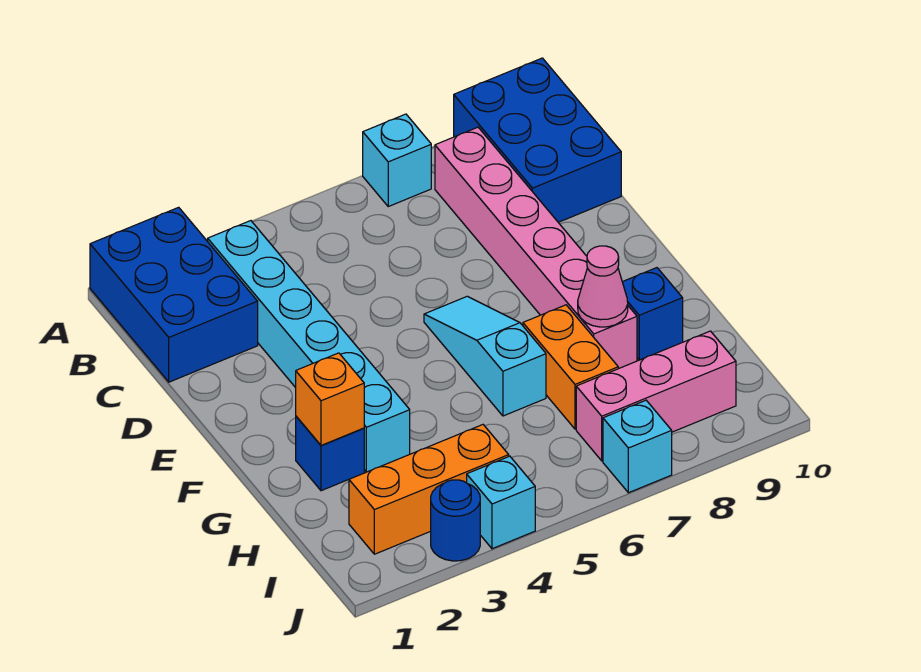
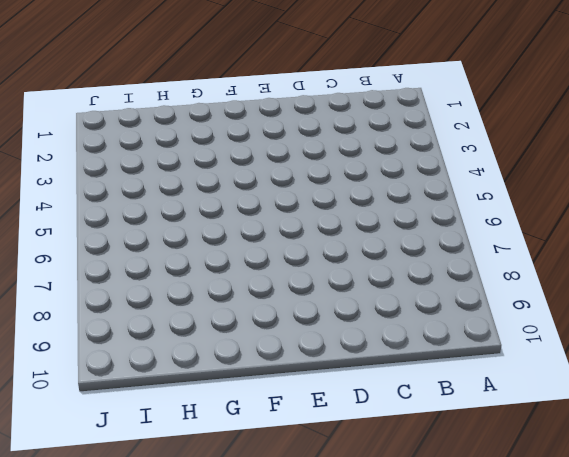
none -> blue 2x3 brick [90,207,258,382]
none -> cyan 1x1 brick [363,114,431,206]
none -> blue 2x3 brick [454,58,621,222]

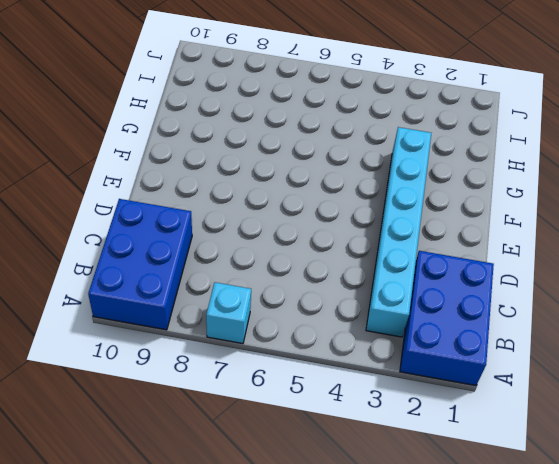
none -> pink 1x6 brick [435,127,637,369]
none -> cyan 1x3 slope [424,296,546,416]
none -> blue 1x1 brick [296,416,364,491]

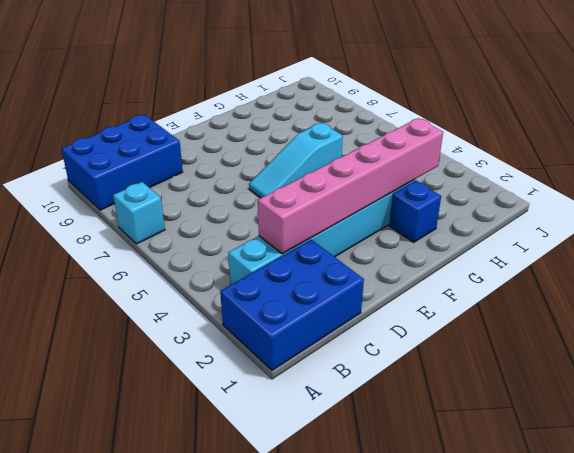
pink 1x6 brick [258,118,443,254] -> pink 1x6 brick moved to [435,127,637,369]
none -> orange 1x2 brick [523,305,618,429]
none -> blue 1x1 brick [623,268,683,360]
none -> orange 1x3 brick [349,425,509,554]

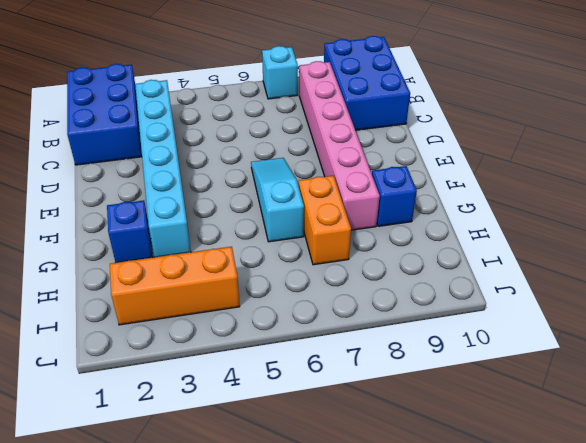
none -> pink 1x3 brick [576,331,736,461]
none -> blue 1x1 round brick [431,480,480,561]
none -> cyan 1x1 brick [467,456,535,549]

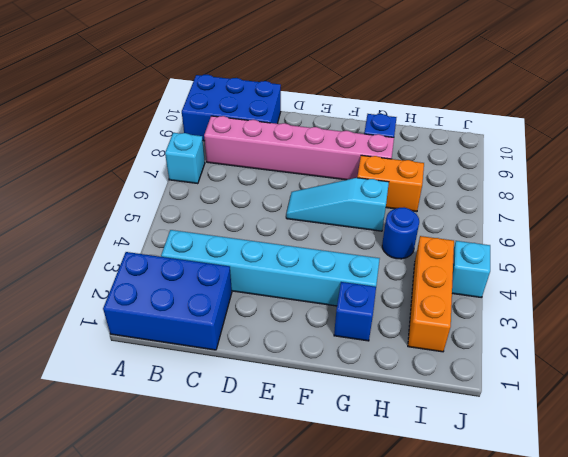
blue 1x1 round brick [382,207,419,259] -> blue 1x1 round brick moved to [431,480,480,561]
none -> pink 1x3 brick [576,331,736,461]
none -> cyan 1x1 brick [603,400,672,493]
none -> orange 1x1 brick [296,353,364,445]

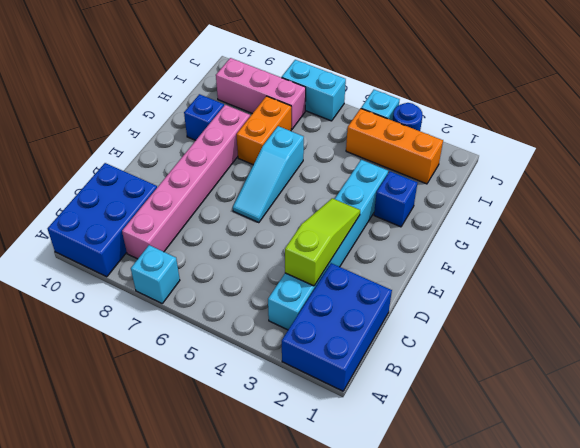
lime 1x3 slope [285,198,360,286] -> none
cyan 1x2 brick [282,60,346,121] -> cyan 1x1 brick [603,400,672,493]
none -> orange 1x1 brick [296,353,364,445]
none -> pink 1x1 cone [578,246,628,327]

